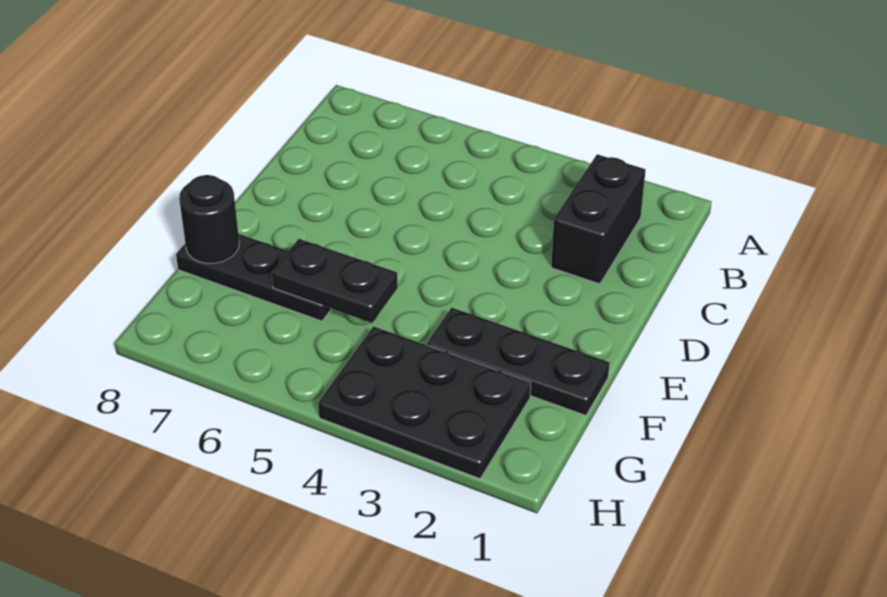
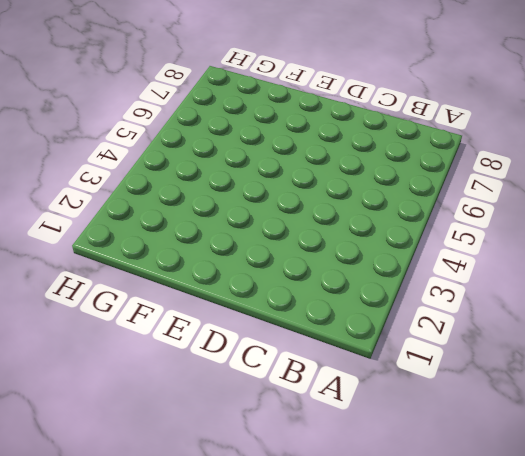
none -> black 1x2 brick [551,154,646,284]
none -> black 1x3 plate [427,308,610,415]

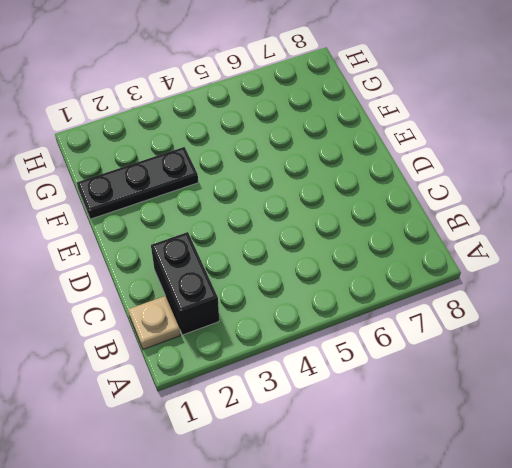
tan 1x1 plate [128,296,180,349] -> none
none -> black 1x3 plate [176,234,331,321]
none -> black 2x3 plate [318,326,531,479]

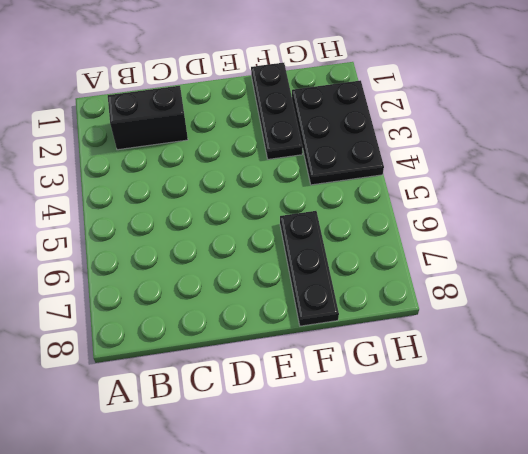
none -> black 1x2 plate [272,239,398,323]
none -> black 1x1 round brick [179,175,239,263]

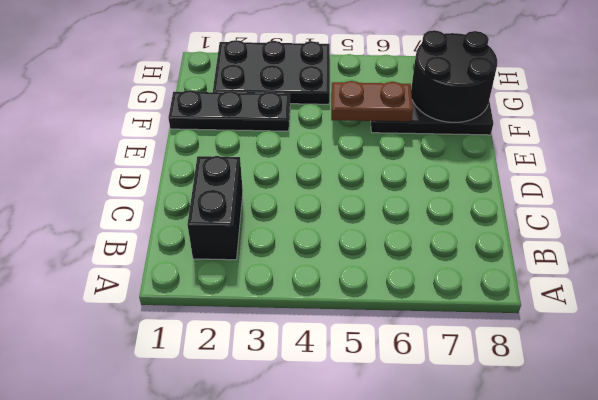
brown 1x2 plate [331,81,413,122] -> black 1x2 plate [272,239,398,323]
black 2x2 round brick [411,30,497,122] -> black 1x1 round brick [179,175,239,263]

